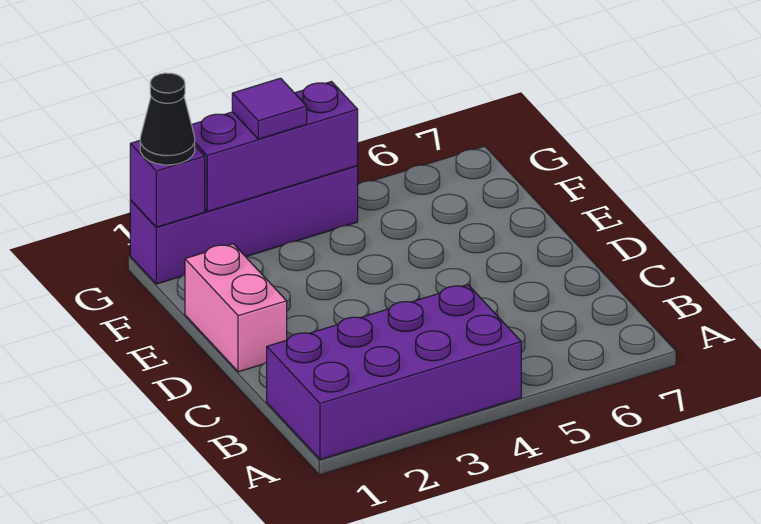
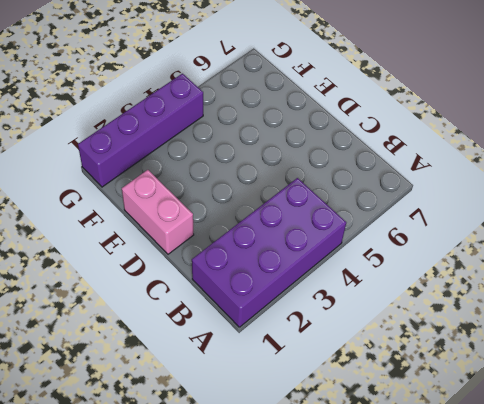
none -> purple 1x1 brick [130,141,205,227]
none -> purple 1x3 brick [192,82,358,212]

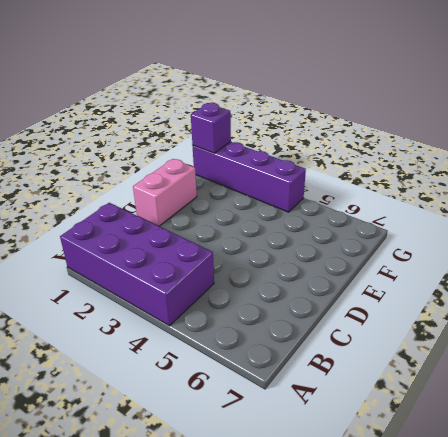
none -> purple 1x3 brick [192,82,358,212]
none -> black 1x1 cone [140,73,195,165]

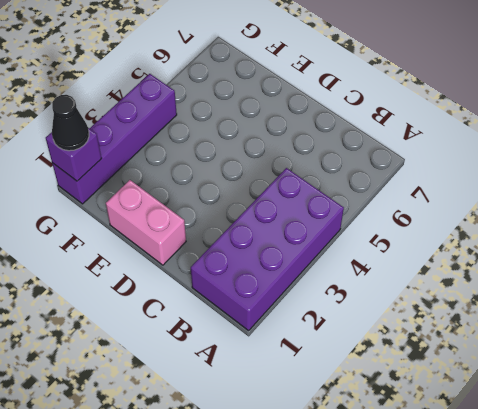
none -> purple 1x3 brick [192,82,358,212]
none -> purple 1x1 tile [232,78,307,139]

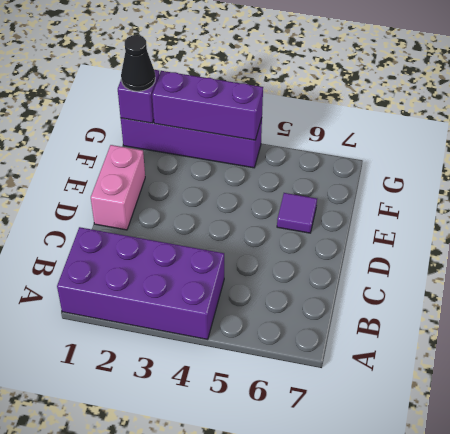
purple 1x1 tile [277,193,317,233] -> purple 1x1 tile moved to [232,78,307,139]

